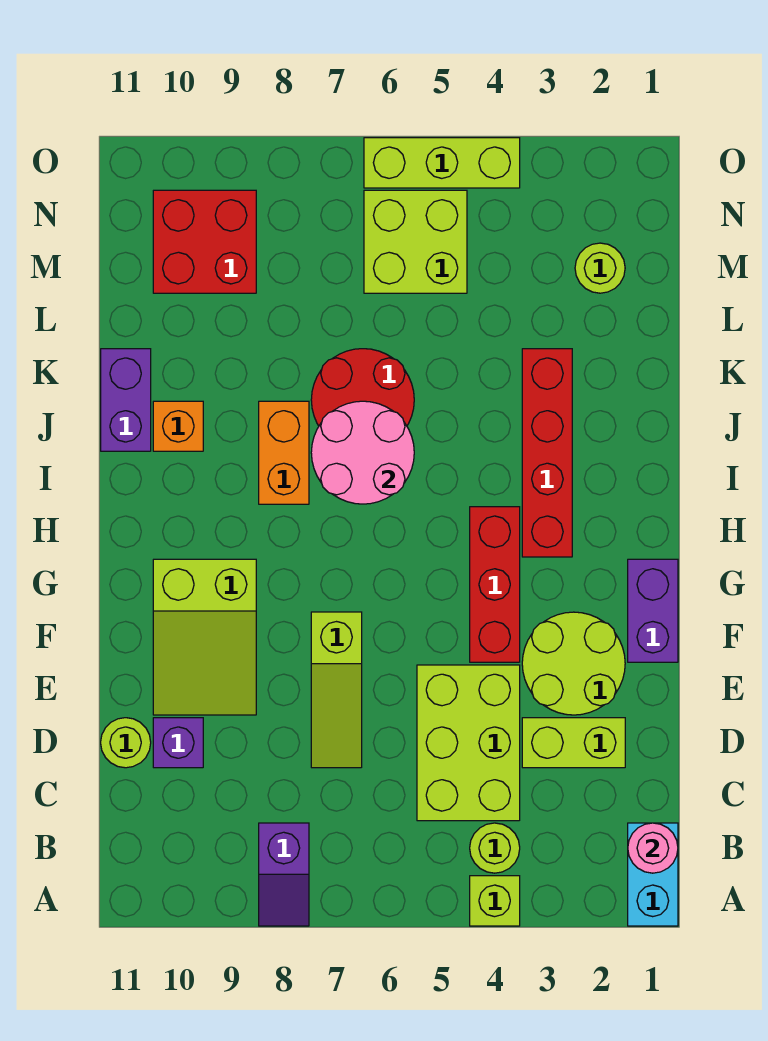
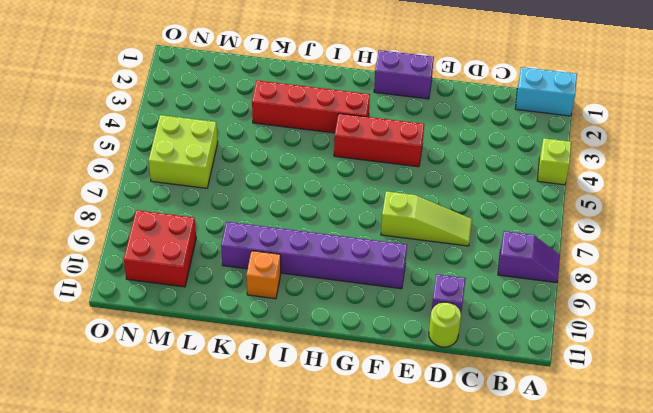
purple 1x6 brick [221,222,407,289] -> lime 2x3 slope [153,559,256,715]
none -> lime 1x1 round brick [470,823,520,873]
none -> lime 2x3 brick [417,665,520,821]
none -> lime 1x2 brick [522,718,625,768]

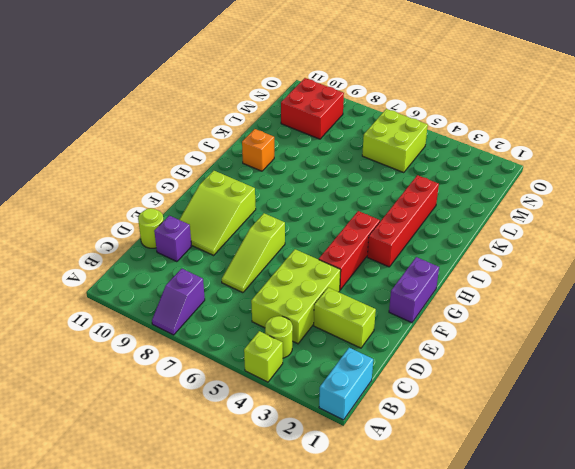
none -> lime 2x2 round brick [522,612,625,715]
none -> orange 1x2 brick [259,401,309,504]
none -> red 2x2 round brick [311,349,414,426]

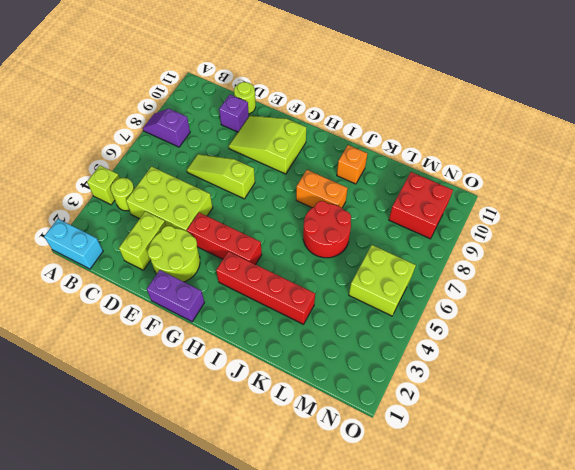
none -> purple 1x2 brick [101,349,151,451]
none -> lime 1x1 round brick [575,243,625,293]
none -> lime 1x3 brick [364,138,520,188]

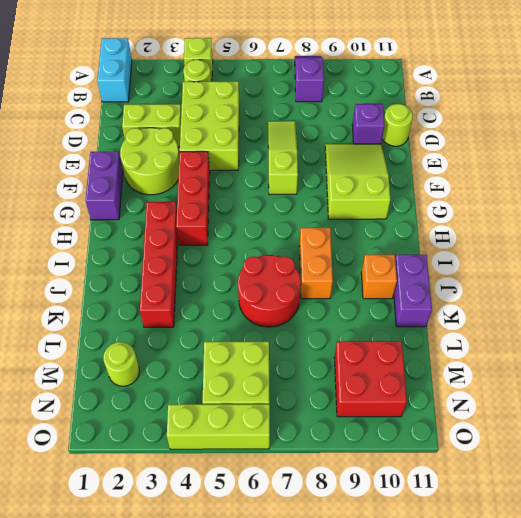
none -> pink 1x1 round brick [628,823,678,873]
none -> pink 2x2 round brick [311,401,414,504]

